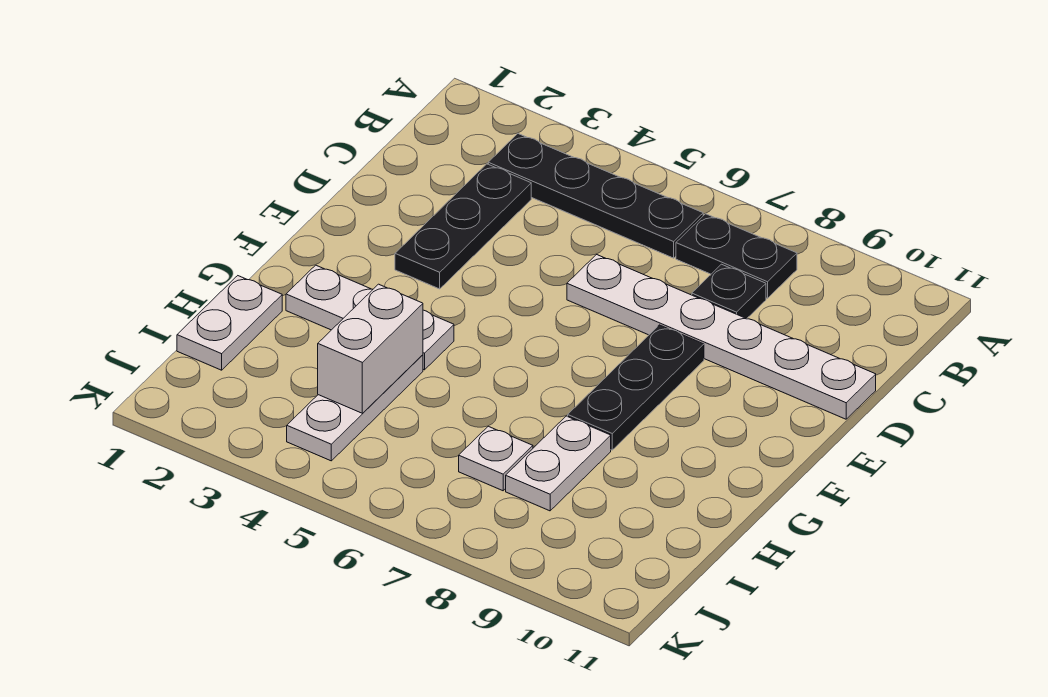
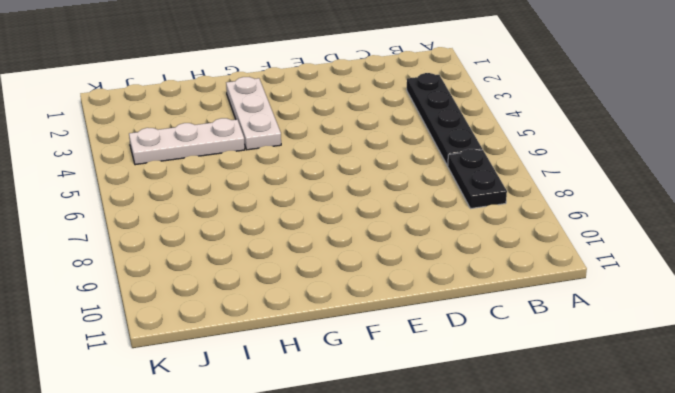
none -> black 1x3 plate [395,164,531,289]
none -> black 1x1 plate [692,264,766,319]
none -> white 1x6 plate [567,255,876,419]

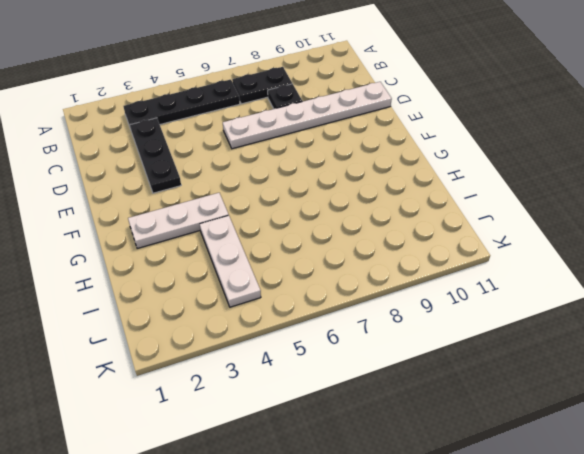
none -> black 1x3 plate [568,325,704,450]
none -> white 1x2 plate [177,276,282,370]
none -> white 1x2 plate [506,416,611,511]

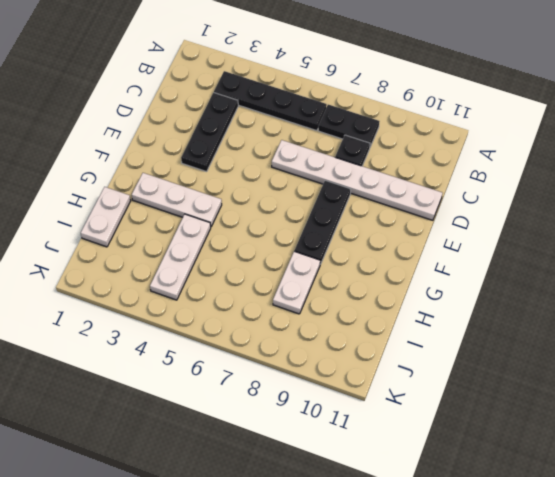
none -> white 1x1 plate [459,426,533,491]
none -> white 1x2 brick [318,284,423,413]

